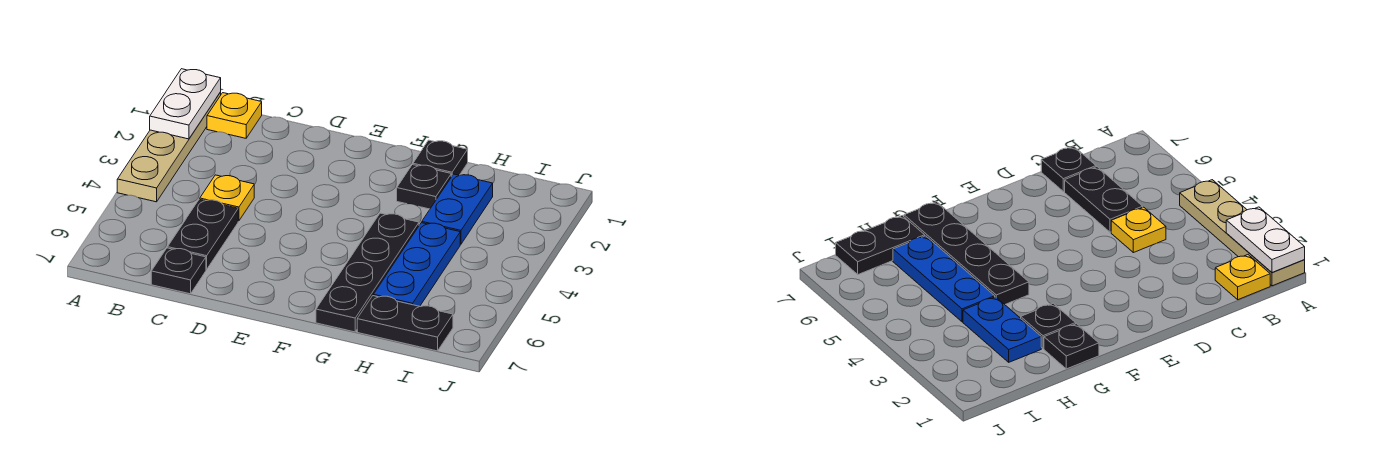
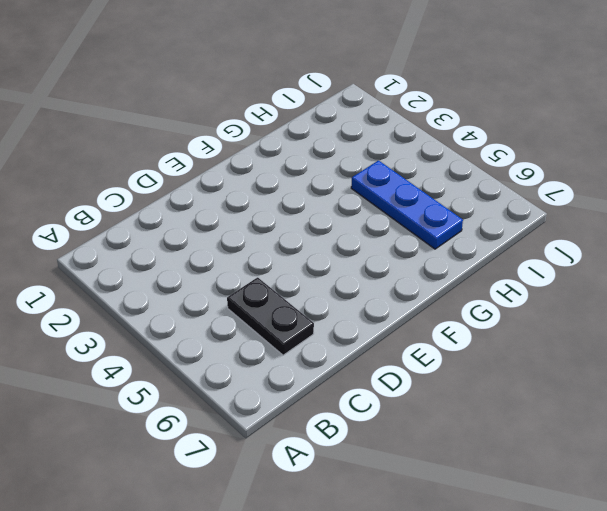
none -> tan 1x4 plate [117,92,221,202]
none -> yellow 1x1 plate [207,93,262,138]
none -> yellow 1x1 plate [200,175,254,221]

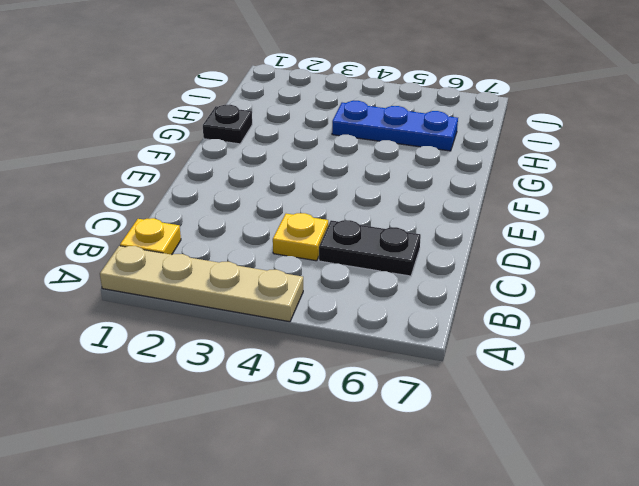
none -> black 1x1 plate [151,248,206,294]
none -> black 1x1 plate [397,165,451,209]
none -> black 1x4 plate [316,213,419,332]

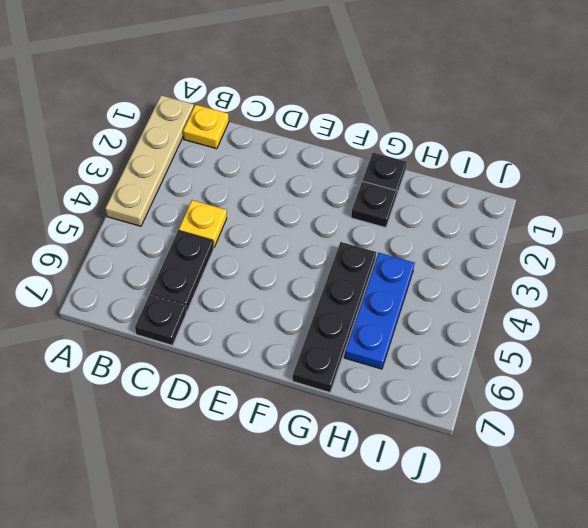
none -> blue 1x2 plate [422,174,493,244]
none -> black 1x2 plate [357,296,453,351]
none -> white 1x2 plate [150,69,221,139]

